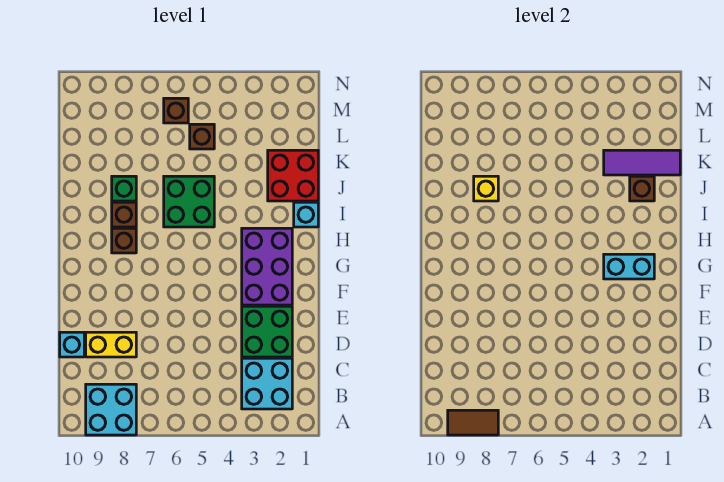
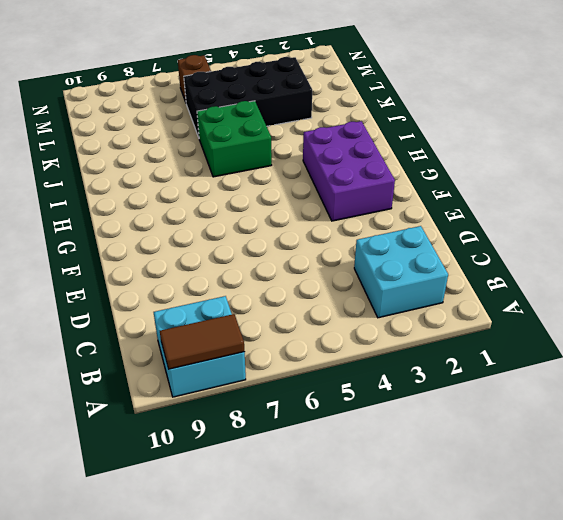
black 2x4 brick [184,57,312,137] -> brown 1x1 brick [190,124,214,149]
none -> green 2x2 brick [242,306,292,357]
none -> yellow 1x2 brick [86,332,136,357]
none -> cyan 1x1 brick [60,332,84,357]

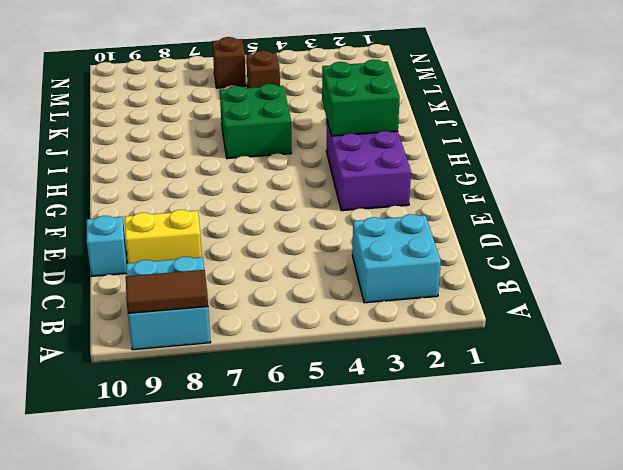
green 2x2 brick [322,59,400,136] -> green 2x2 brick moved to [242,306,292,357]
none -> brown 1x1 brick [112,228,136,253]
none -> cyan 1x1 brick [294,202,318,227]
none -> brown 1x1 brick [112,202,136,227]

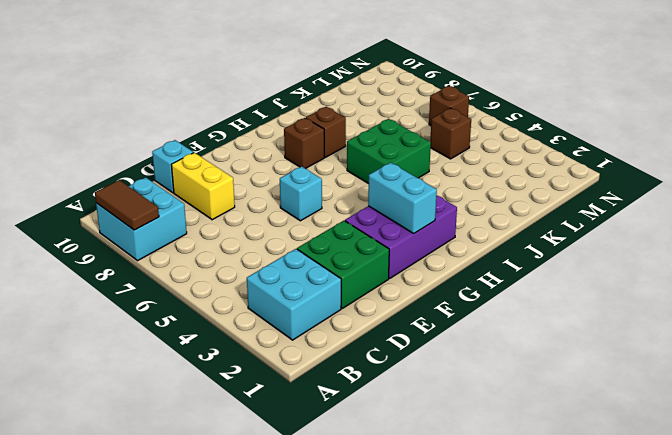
cyan 1x1 brick [280,166,322,221] -> cyan 1x1 brick moved to [294,202,318,227]
none -> red 2x2 brick [268,150,318,201]
none -> green 1x1 brick [112,176,136,201]
none -> brown 1x1 brick [630,176,654,201]

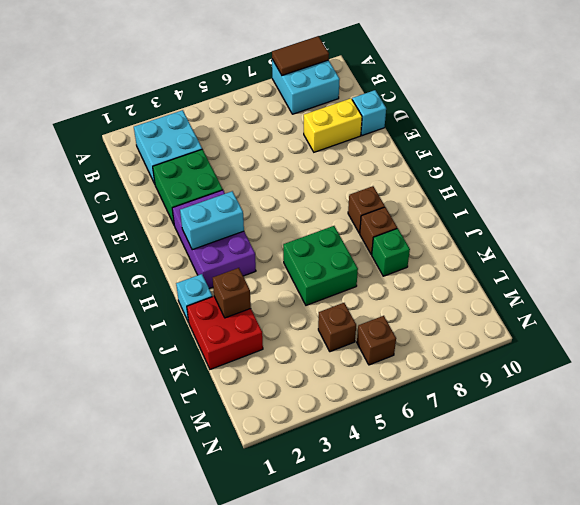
none -> yellow 1x1 brick [474,176,498,201]
none -> purple 1x3 tile [604,150,680,175]

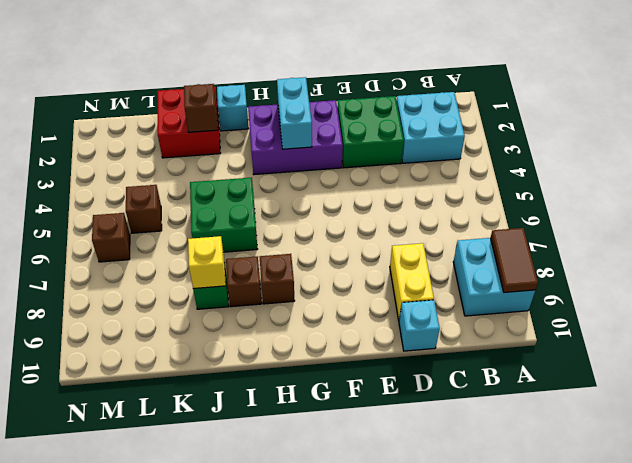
none -> purple 1x3 tile [604,150,680,175]

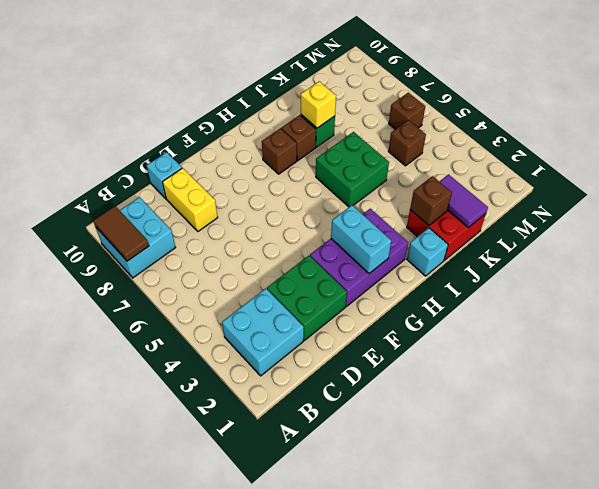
purple 1x2 tile [439,175,488,228] -> purple 1x3 tile [604,150,680,175]

